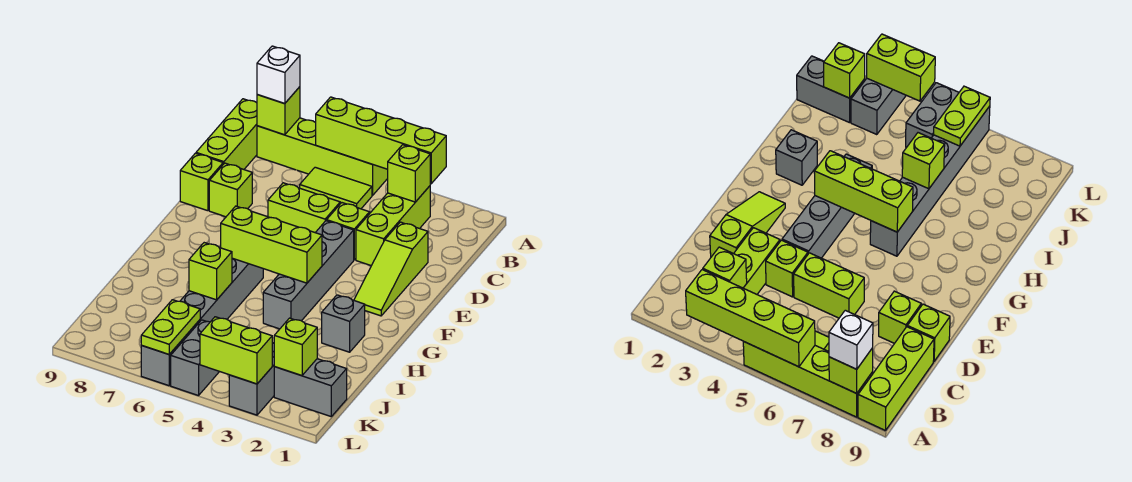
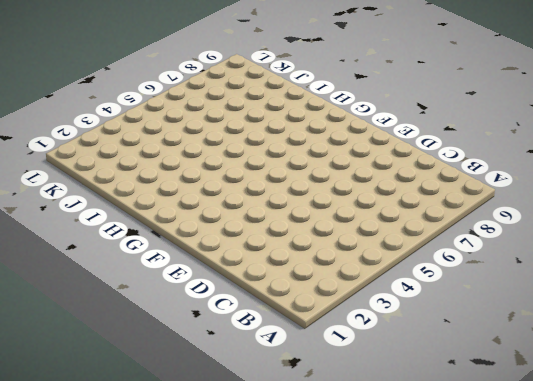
none -> lime 1x4 brick [257,118,388,195]
none -> lime 1x3 brick [196,99,257,169]
none -> lime 1x3 brick [356,186,430,266]

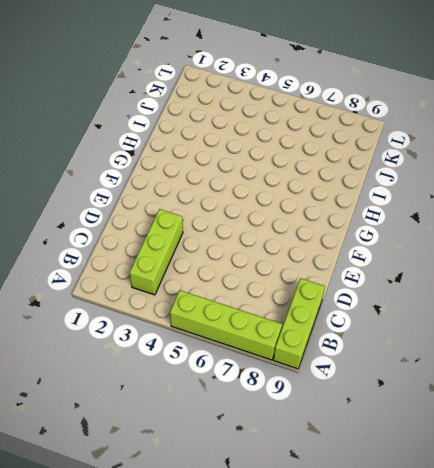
none -> lime 1x2 tile [300,167,372,209]
none -> lime 1x3 slope [354,222,428,316]
none -> lime 1x1 brick [327,203,370,260]

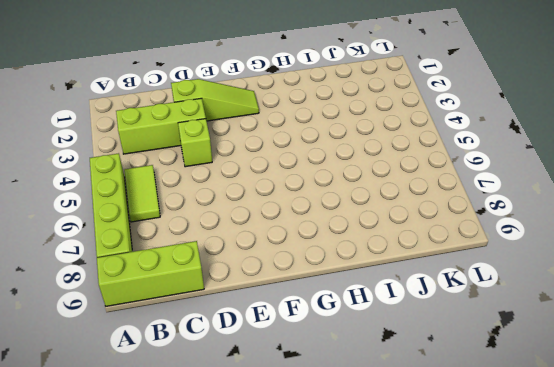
none -> lime 1x2 brick [268,183,340,232]
none -> lime 1x1 brick [209,163,252,217]
none -> lime 1x1 brick [180,153,223,211]

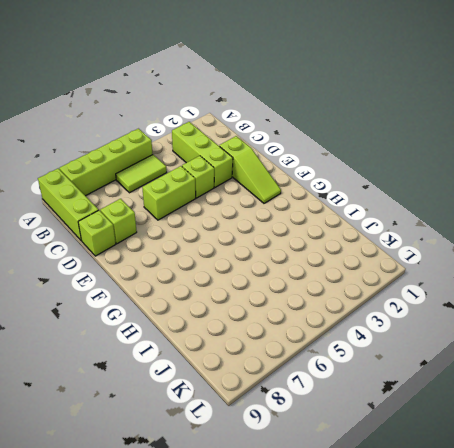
none -> grey 1x4 brick [263,221,354,329]
none -> grey 1x6 brick [141,258,263,386]
none -> grey 1x1 brick [322,295,365,352]

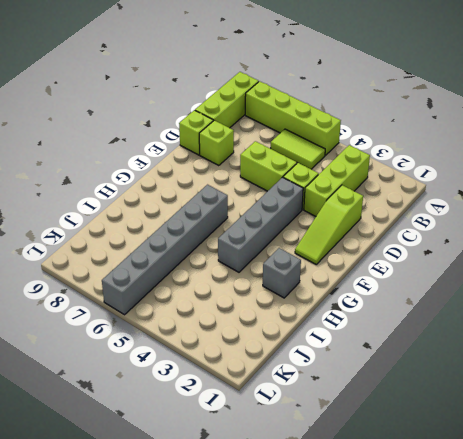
none -> grey 1x2 brick [274,359,347,416]
none -> grey 1x2 brick [229,343,274,415]
none -> grey 1x2 brick [171,320,219,396]

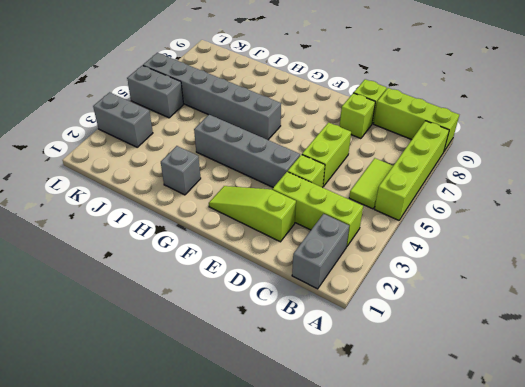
grey 1x2 brick [292,214,349,289] -> grey 1x2 brick moved to [274,359,347,416]
none -> lime 1x4 brick [316,97,446,184]
none -> lime 1x1 brick [257,87,300,135]
none -> lime 1x1 brick [388,145,430,202]

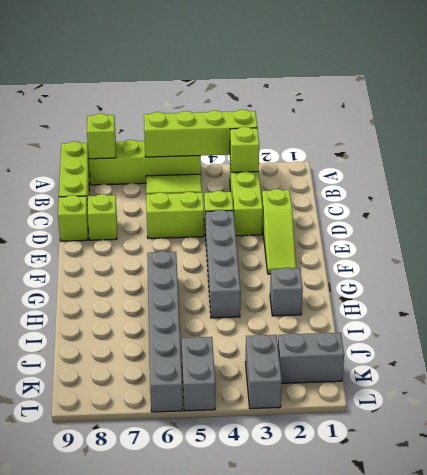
none -> lime 1x3 brick [221,206,322,283]
none -> lime 1x1 brick [189,243,232,300]
none -> lime 1x1 brick [274,318,317,376]

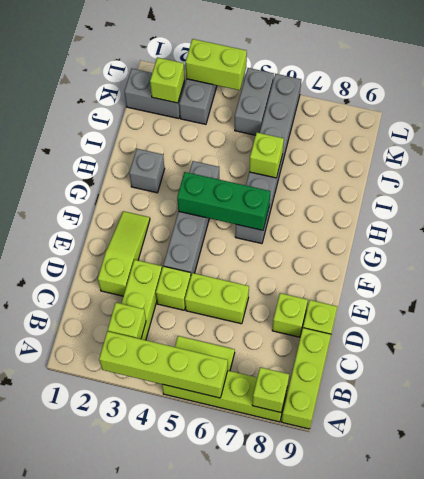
green 1x3 brick [177,172,270,230] -> lime 1x3 brick [221,206,322,283]
none -> lime 1x2 plate [141,300,200,354]
none -> white 1x1 brick [257,46,300,104]

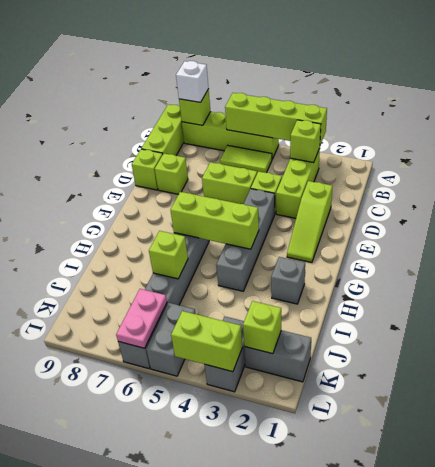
pink 1x2 plate [116,289,167,348] -> lime 1x2 plate [141,300,200,354]

